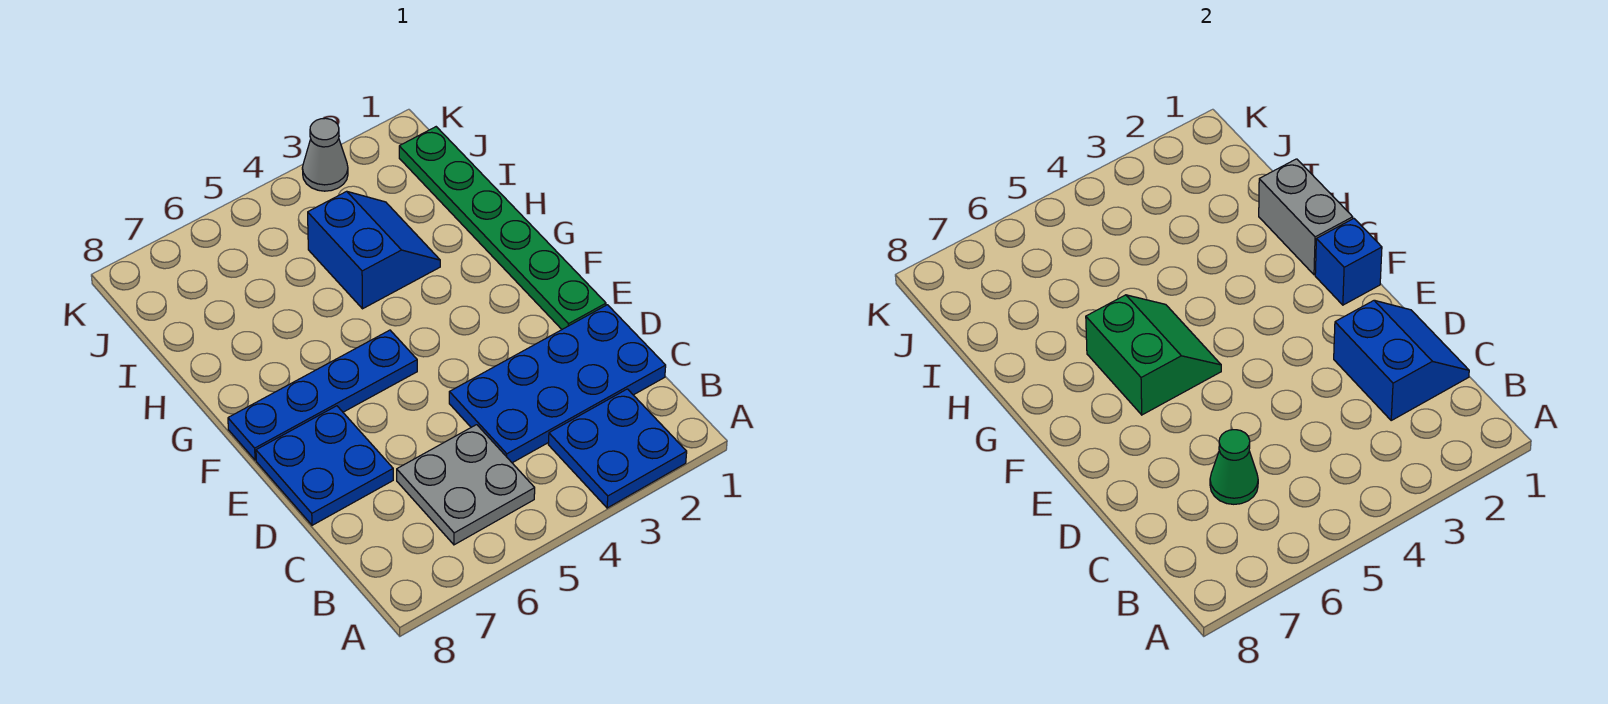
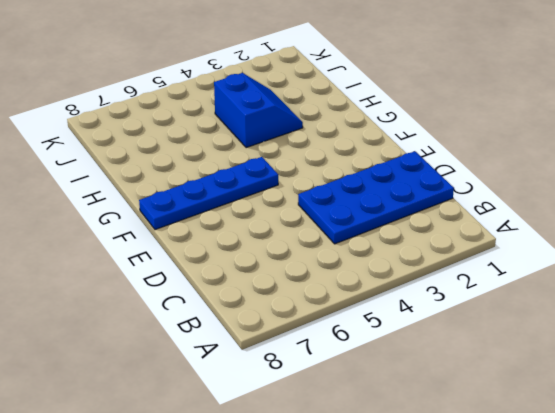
none -> blue 2x2 plate [548,389,687,508]
none -> grey 2x2 plate [397,425,535,545]
none -> blue 2x2 plate [256,406,393,525]

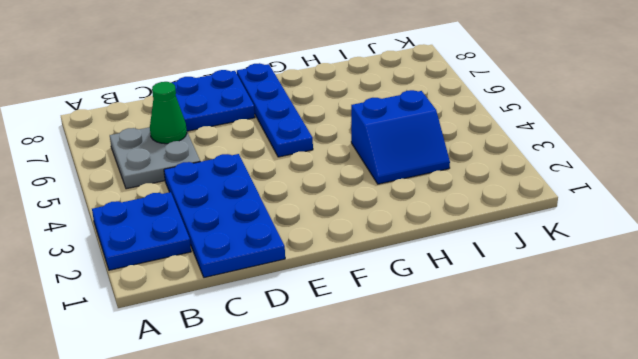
none -> green 1x6 plate [399,127,606,329]
none -> grey 1x1 cone [302,118,348,191]
none -> blue 2x2 slope [1334,300,1469,420]

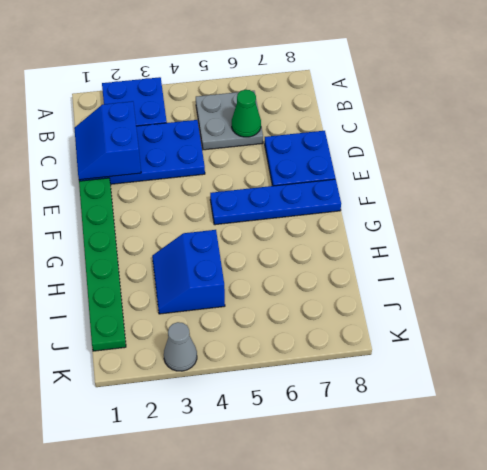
none -> blue 1x1 brick [1315,219,1382,305]
none -> green 2x2 slope [1086,295,1221,415]
none -> grey 1x2 brick [1259,159,1353,275]

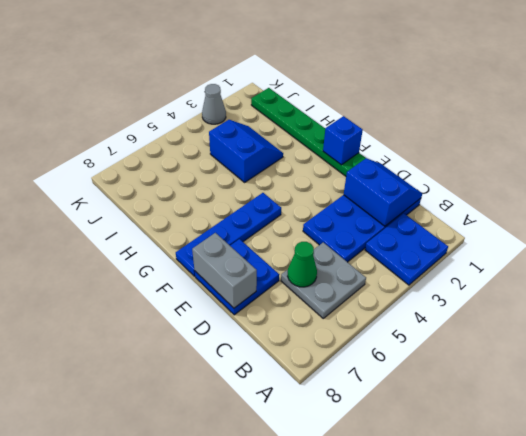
grey 1x2 brick [192,233,257,308] -> grey 1x2 brick moved to [1259,159,1353,275]
none -> green 2x2 slope [1086,295,1221,415]

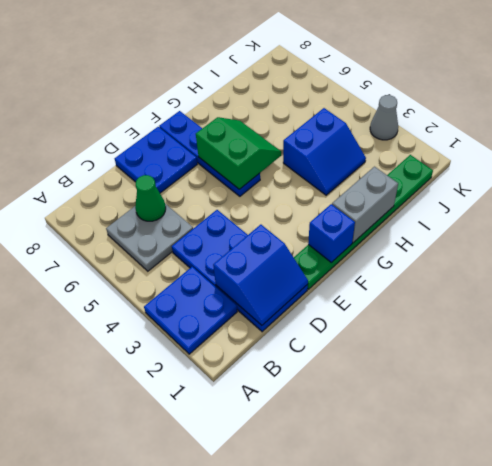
green 2x2 slope [196,117,281,189] -> green 2x2 slope turned to [1086,295,1221,415]

